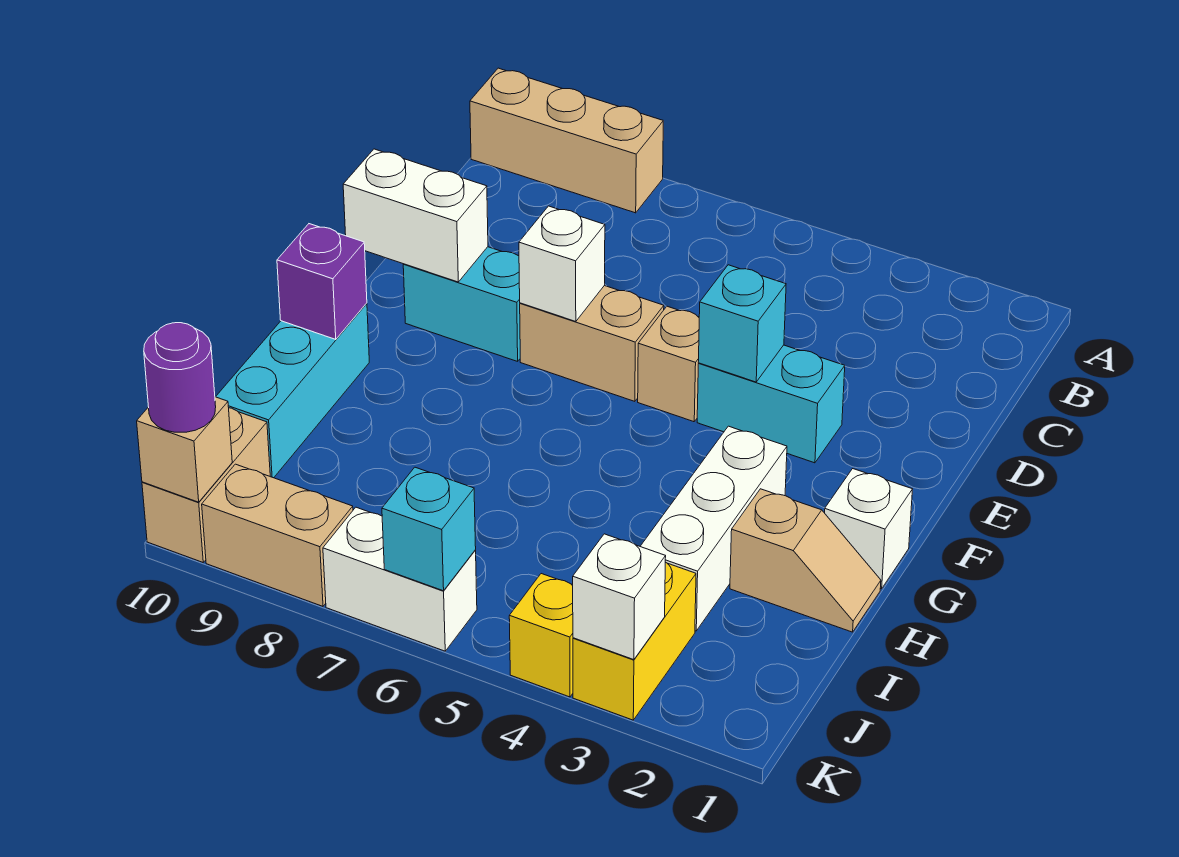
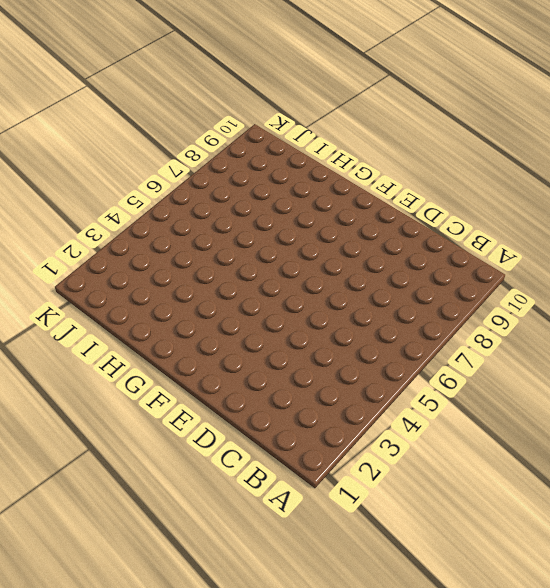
none -> tan 1x3 brick [470,68,663,213]
none -> cyan 1x2 brick [697,345,845,463]
none -> tan 1x1 brick [638,306,699,422]

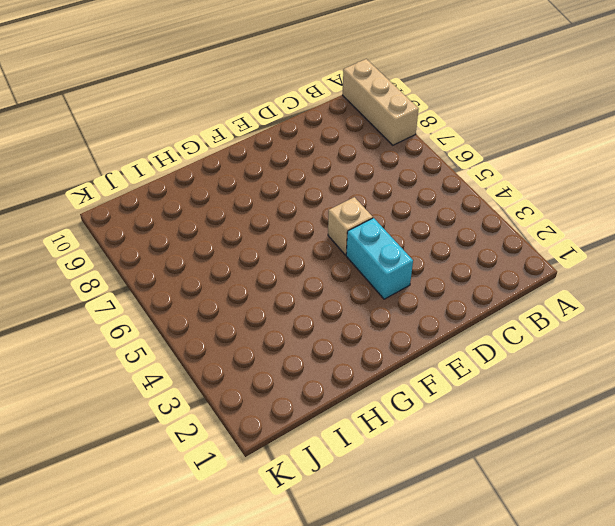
none -> tan 1x2 brick [520,286,664,401]
none -> cyan 1x2 brick [403,247,520,361]
none -> white 1x1 brick [825,469,913,589]

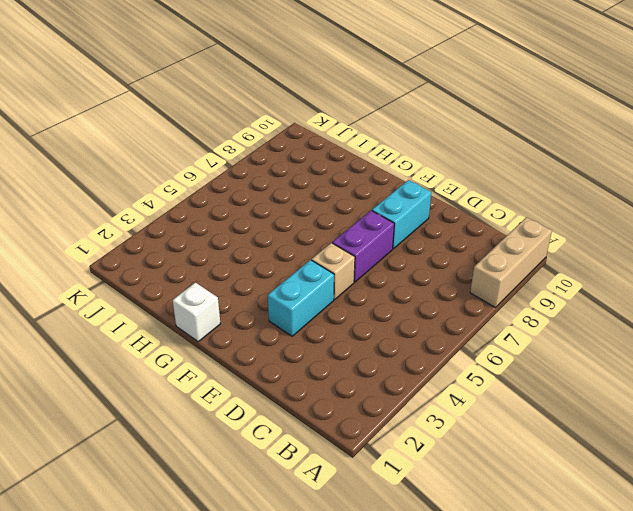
purple 1x2 brick [332,210,394,282] -> tan 1x2 brick [520,286,664,401]
none -> white 1x3 brick [640,426,787,631]
none -> cyan 1x3 brick [216,303,369,478]
none -> tan 1x2 slope [730,489,881,632]

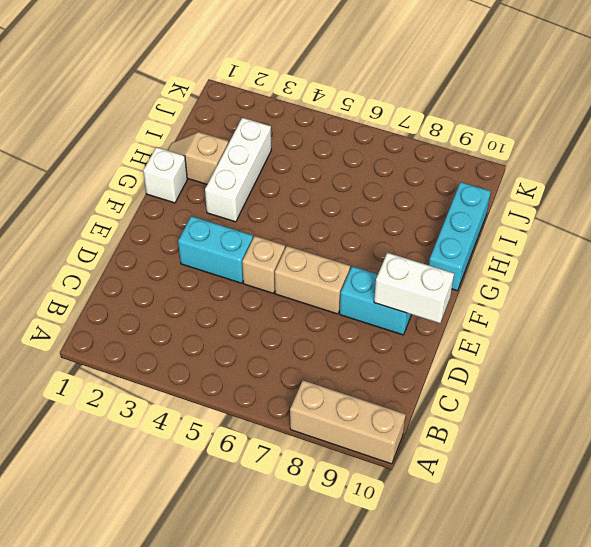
none -> yellow 1x2 brick [573,562,696,720]
none -> tan 1x2 brick [142,408,270,562]
none -> yellow 1x1 brick [509,574,573,697]

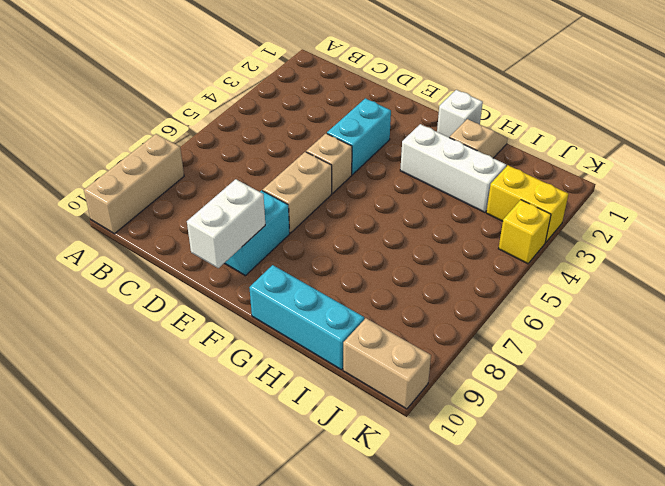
none -> white 1x2 brick [323,507,477,651]
none -> tan 1x2 brick [202,464,353,606]
none -> cyan 1x1 brick [698,265,786,382]

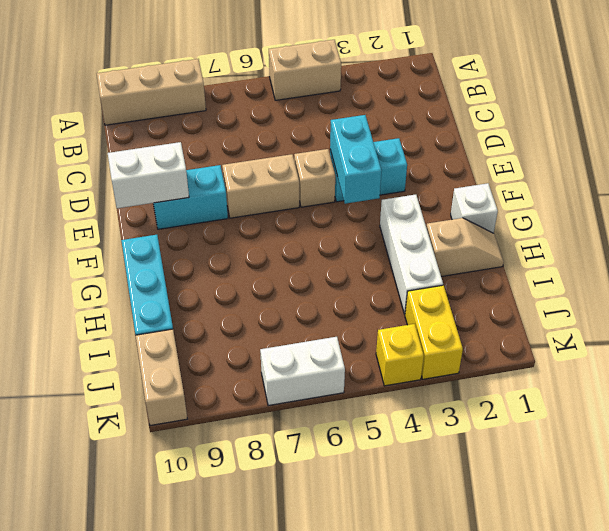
tan 1x2 brick [269,40,341,100] -> tan 1x2 brick moved to [202,464,353,606]
cyan 1x2 brick [330,115,381,204] -> cyan 1x1 brick [698,265,786,382]
none -> white 1x1 brick [519,206,605,322]
none -> purple 1x1 brick [277,224,367,340]
none -> white 1x1 brick [573,534,666,660]

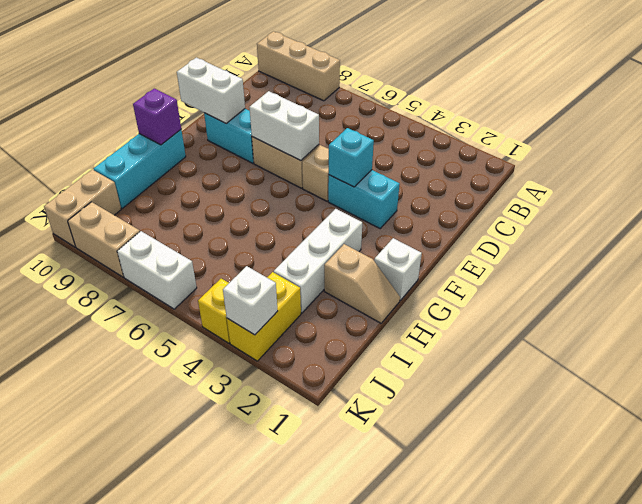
white 1x2 brick [249,91,319,161] -> white 1x1 brick [519,206,605,322]
none -> cyan 1x1 brick [382,467,476,591]
none -> tan 1x1 brick [137,397,232,502]
none -> purple 1x1 round brick [144,323,216,432]

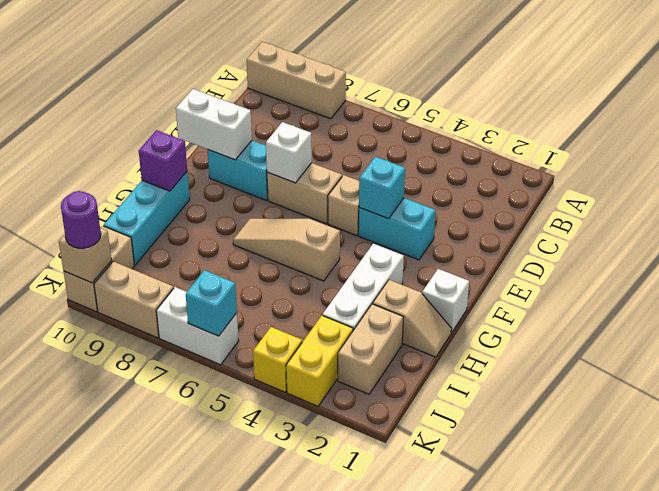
tan 1x3 slope [233,219,340,281] -> none
tan 1x2 brick [338,304,403,394] -> none
none -> white 1x1 brick [573,534,666,660]

